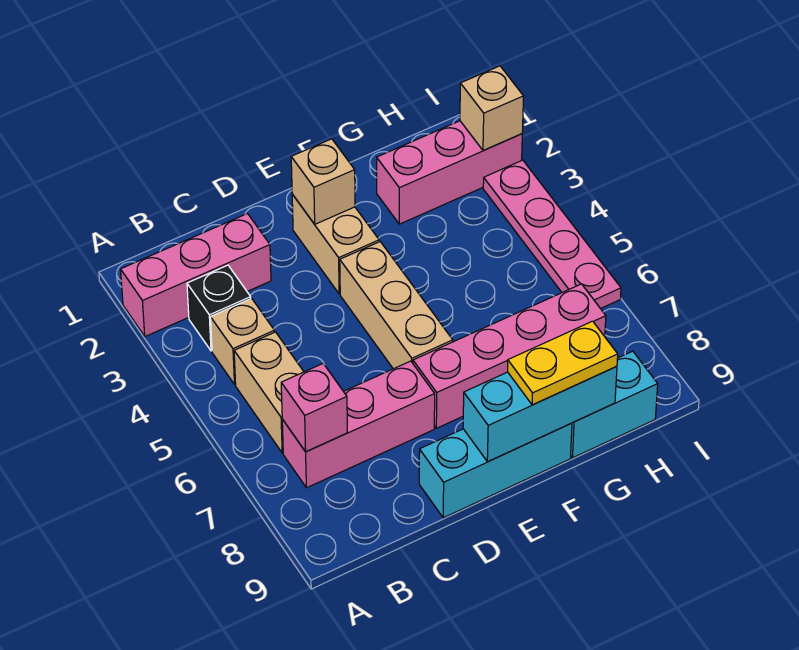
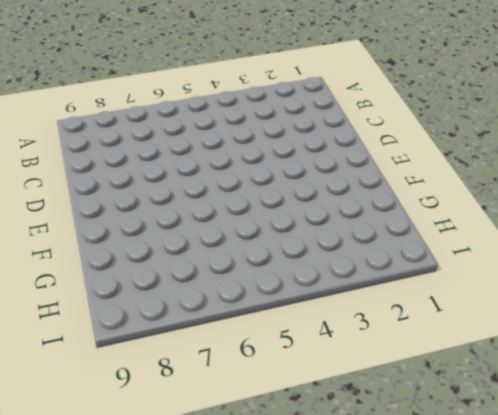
none -> pink 1x3 brick [121,214,271,337]
none -> black 1x1 brick [187,265,251,351]
none -> tan 1x1 brick [211,298,274,384]

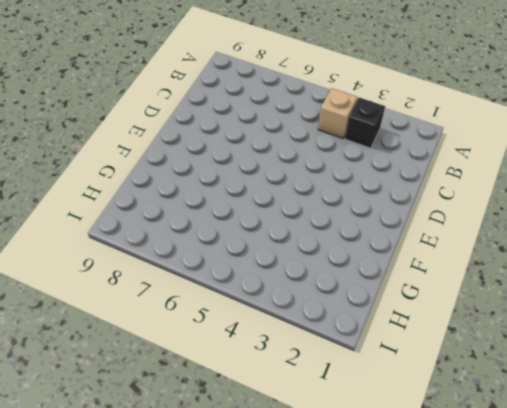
none -> pink 1x3 brick [121,214,271,337]
none -> tan 1x2 brick [234,332,304,453]
none -> pink 1x3 brick [282,361,435,488]

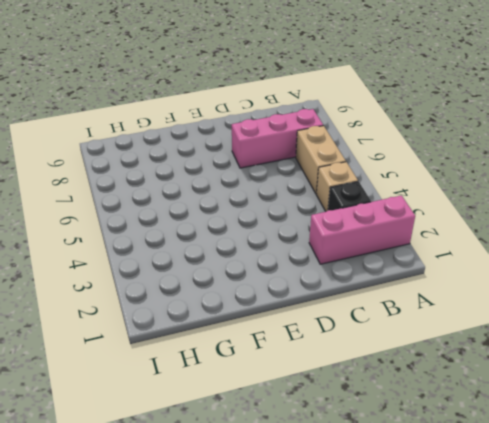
none -> cyan 1x3 brick [419,423,572,518]
none -> tan 1x2 brick [292,194,379,294]
none -> tan 1x3 brick [340,242,453,369]

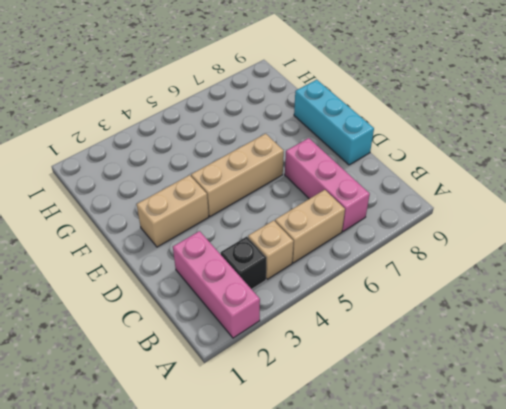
none -> pink 1x4 brick [413,284,606,428]
none -> pink 1x3 brick [377,121,522,224]
none -> cyan 1x2 brick [571,351,658,458]

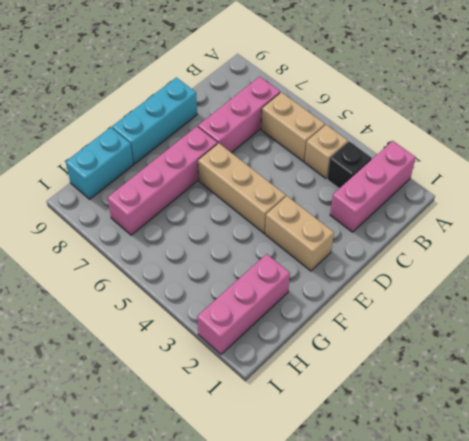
none -> pink 1x4 plate [483,160,621,309]
none -> pink 1x1 brick [281,364,347,452]
none -> tan 1x1 brick [291,139,355,224]

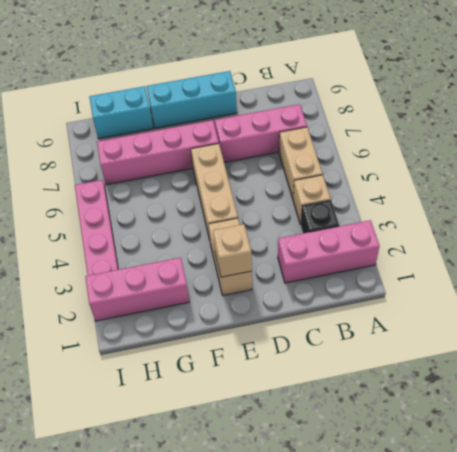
none -> pink 1x1 brick [281,364,347,452]
none -> cyan 1x3 brick [463,366,617,462]
none -> tan 1x1 brick [460,66,524,151]

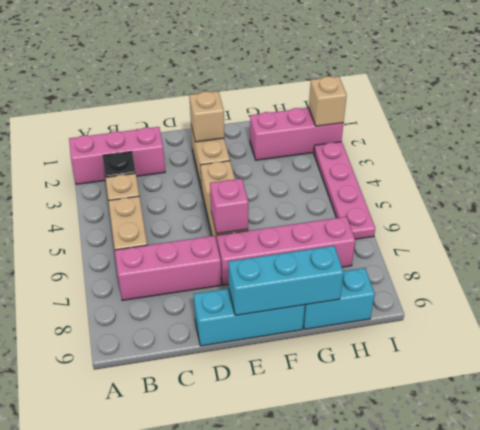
pink 1x1 brick [210,179,248,234] -> pink 1x1 brick moved to [281,364,347,452]
none -> yellow 1x2 plate [508,321,618,405]

